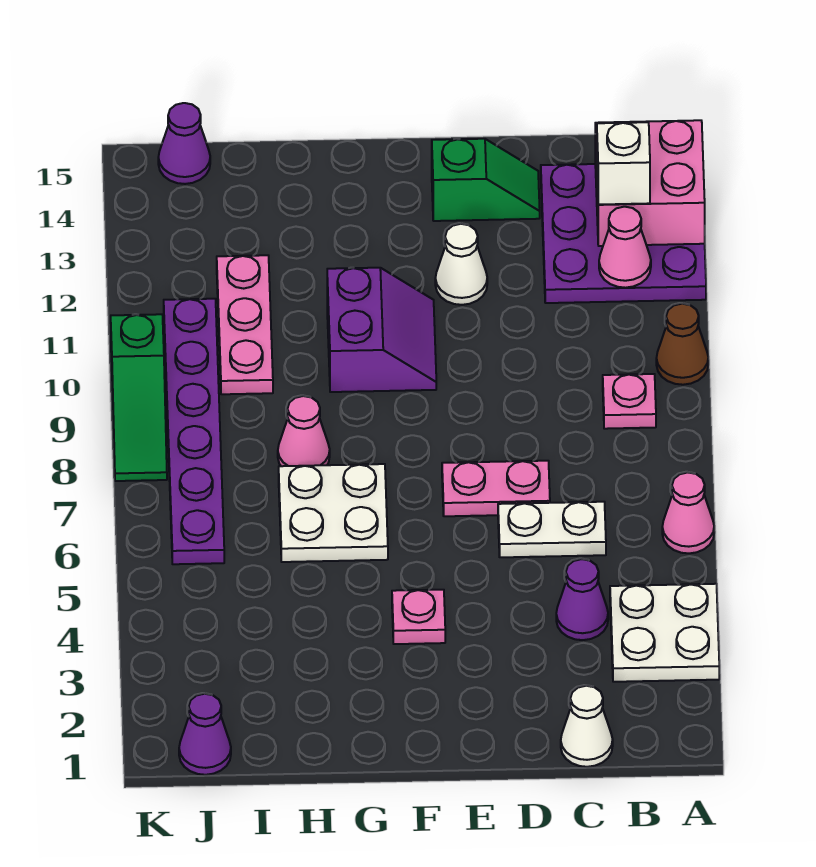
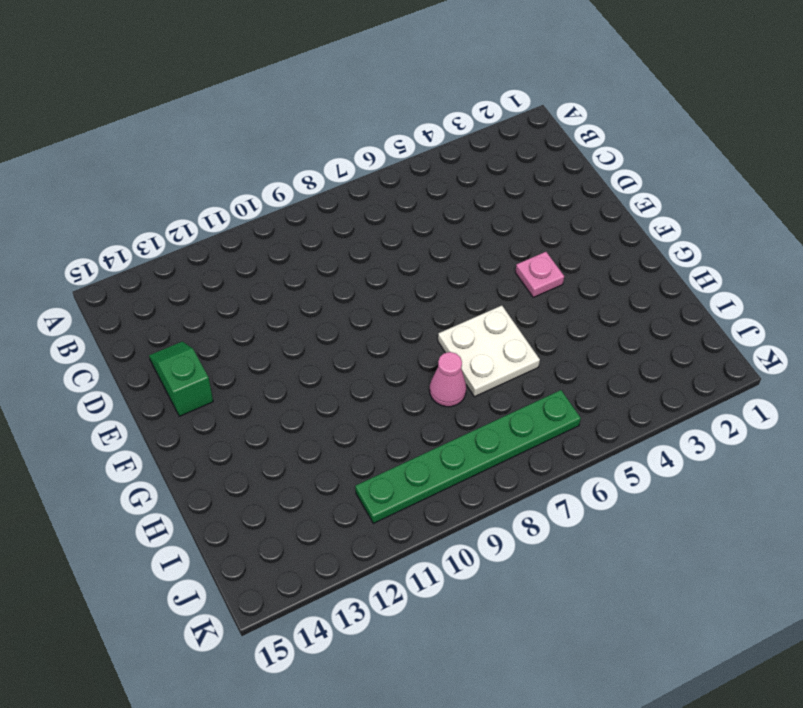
green 1x6 plate [355,390,581,523] -> purple 1x6 plate [164,299,224,564]
none -> white 2x2 plate [610,584,719,682]
none -> pink 1x1 cone [662,473,714,553]
none -> brown 1x1 cone [656,304,708,385]

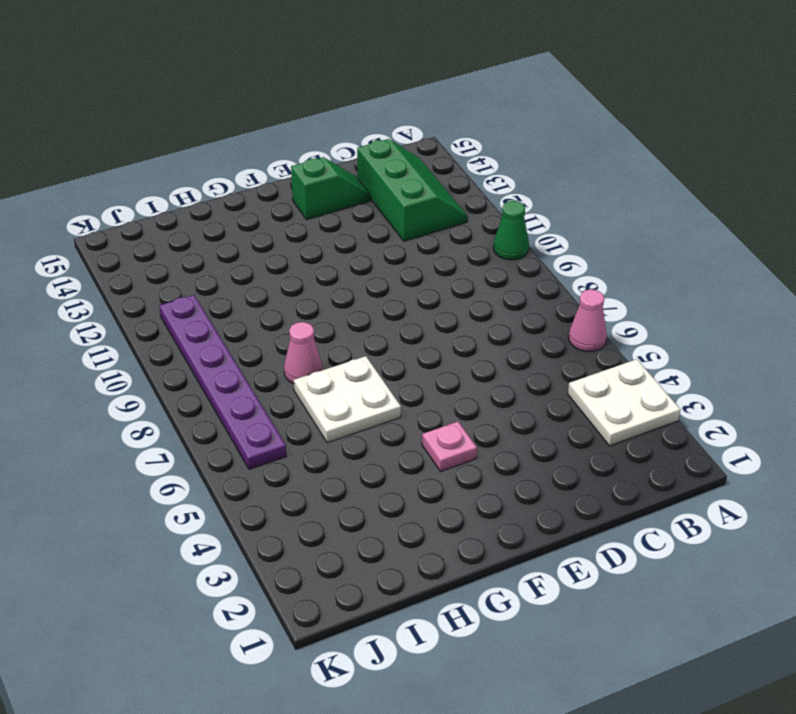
green 1x1 cone [493,201,529,260] -> brown 1x1 cone [656,304,708,385]
green 2x3 slope [357,139,468,241] -> purple 3x3 plate [541,164,706,303]
none -> pink 1x1 plate [603,374,656,429]
none -> white 1x1 cone [561,686,613,767]
none -> purple 1x1 cone [556,559,608,640]

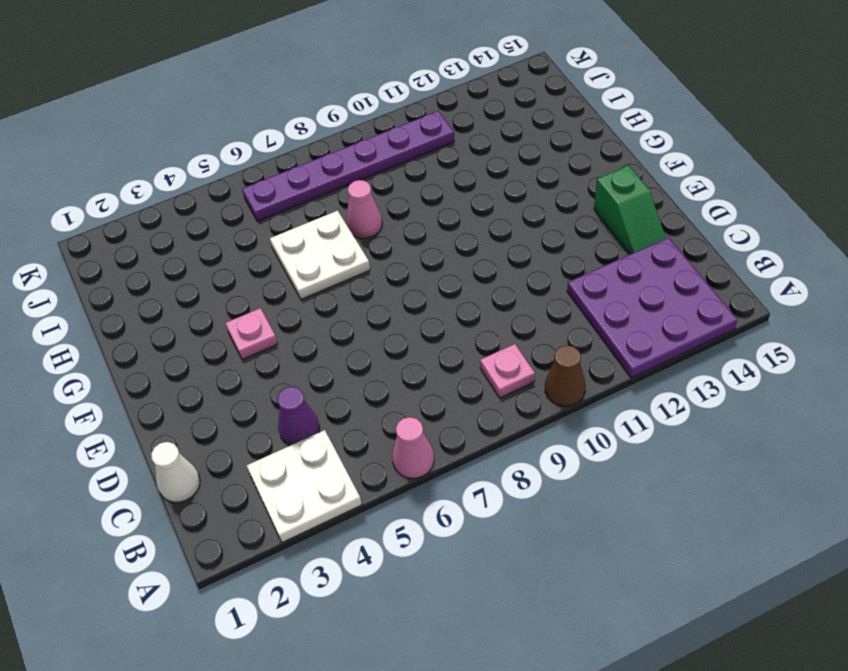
none -> white 1x2 plate [498,502,606,557]
none -> pink 1x2 plate [442,461,550,516]
none -> white 1x1 cone [435,224,487,305]

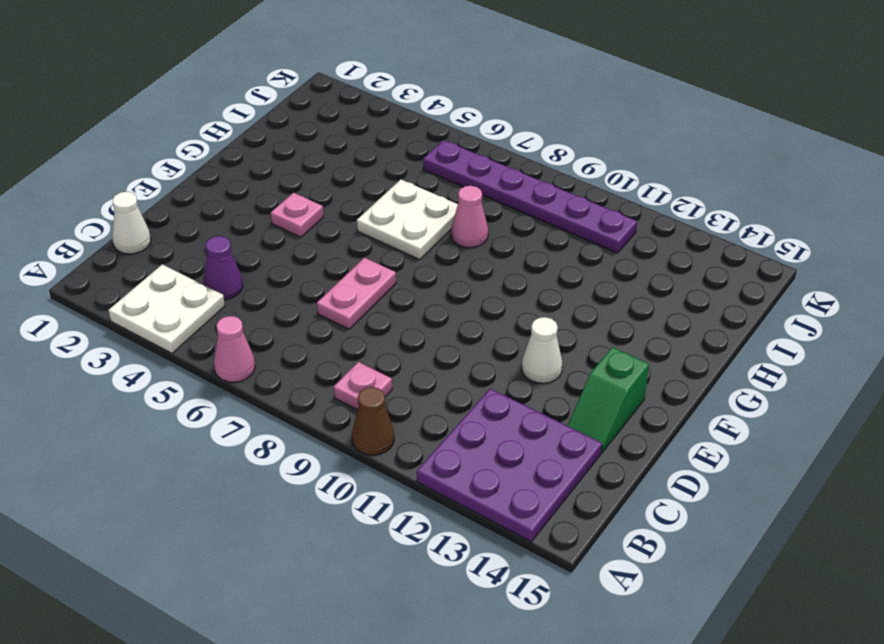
none -> white 1x2 plate [498,502,606,557]
none -> purple 2x2 slope [327,268,436,392]
none -> pink 1x3 plate [217,255,273,394]

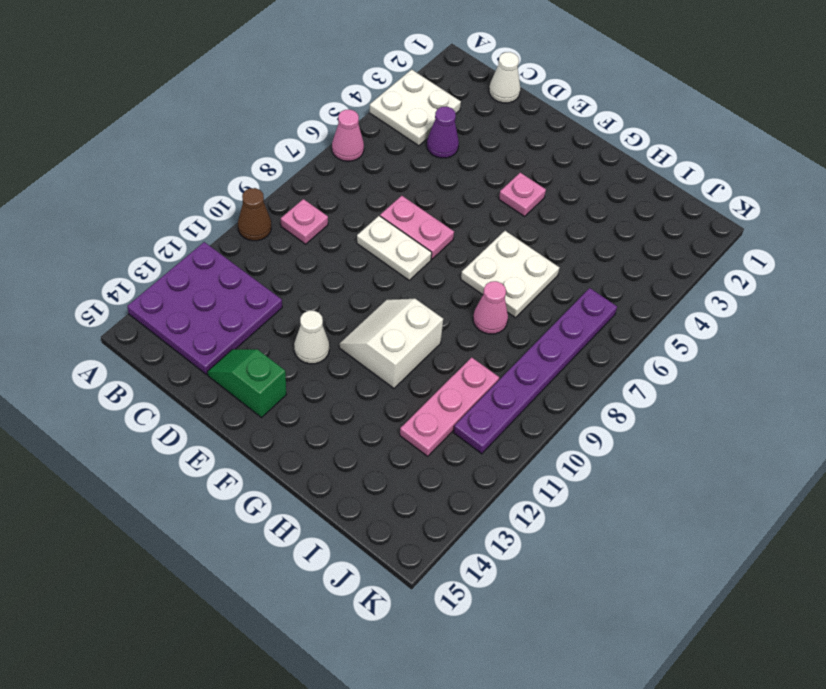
white 1x2 plate [357,216,432,280] -> white 1x2 plate moved to [498,502,606,557]
white 2x2 slope [339,299,443,388] -> purple 2x2 slope [327,268,436,392]
none -> purple 1x1 cone [179,694,231,775]
none -> purple 1x1 cone [158,103,210,184]
none -> green 1x3 slope [111,314,167,481]

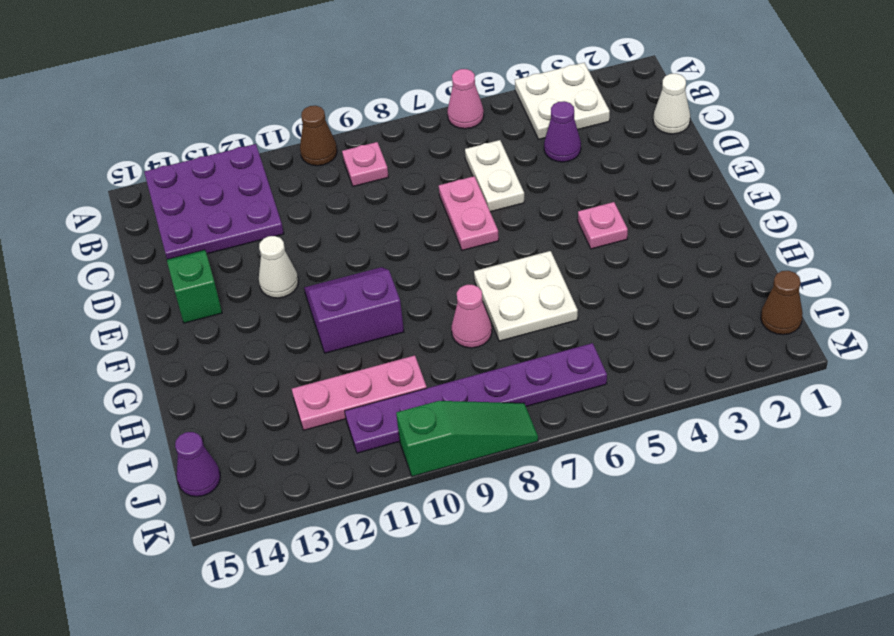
brown 1x1 cone [761,271,803,335] -> purple 1x1 cone [179,694,231,775]
none -> pink 2x2 brick [595,120,705,246]
none -> pink 1x1 cone [599,207,651,288]
none -> white 1x1 brick [597,122,650,205]

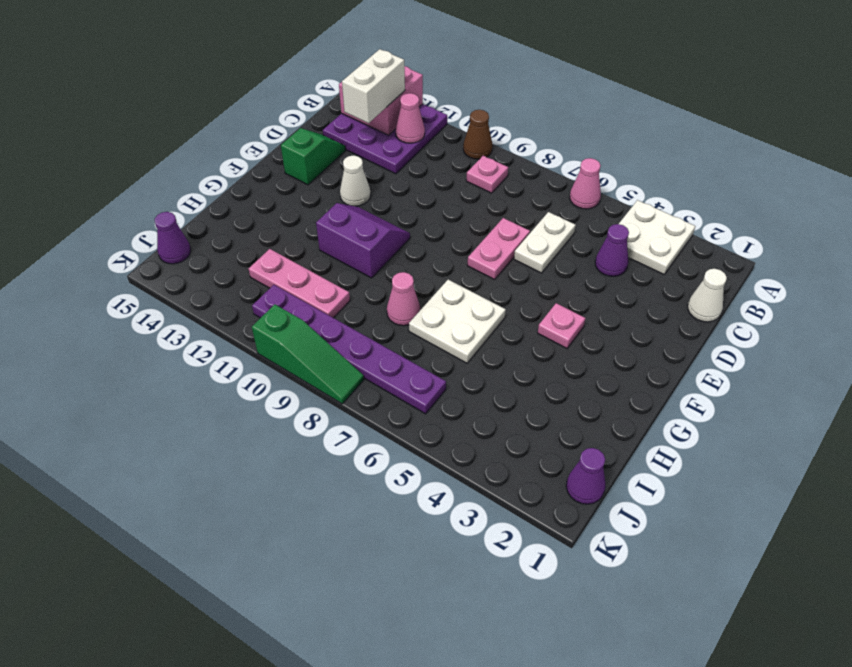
white 1x2 brick [342,49,405,123] -> white 1x1 brick [597,122,650,205]

